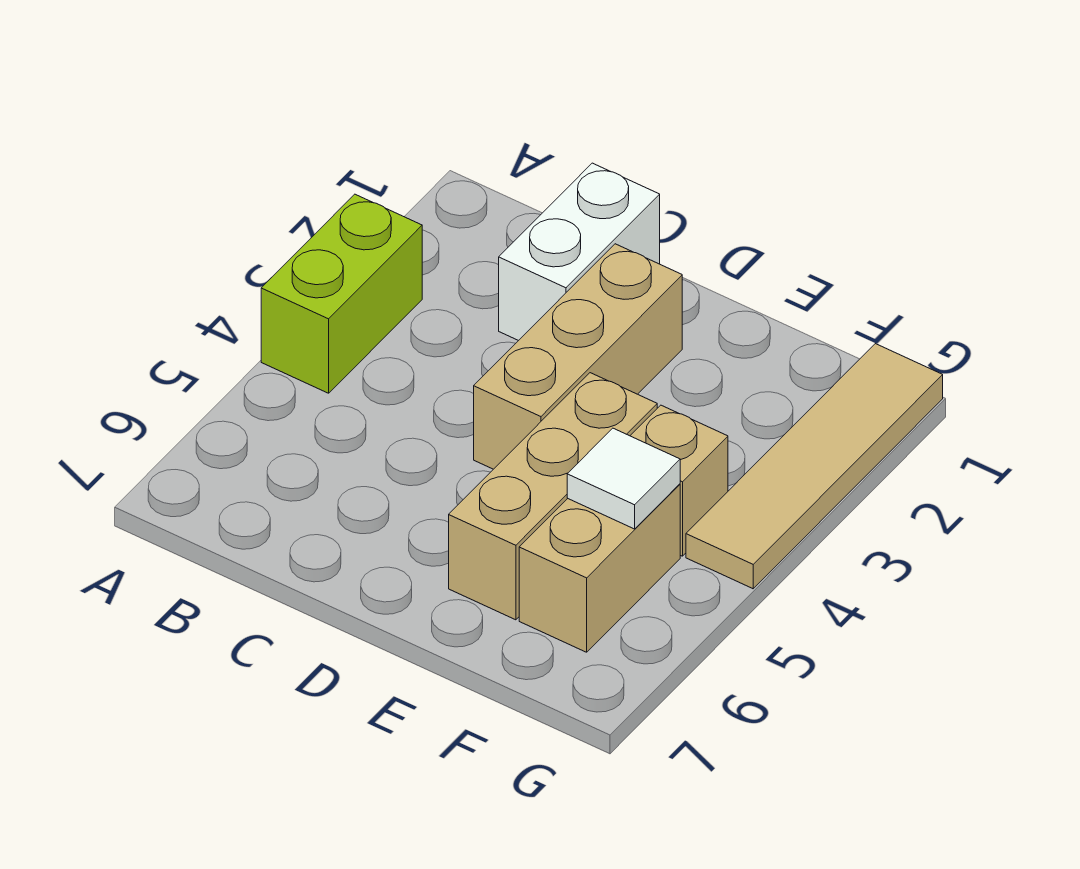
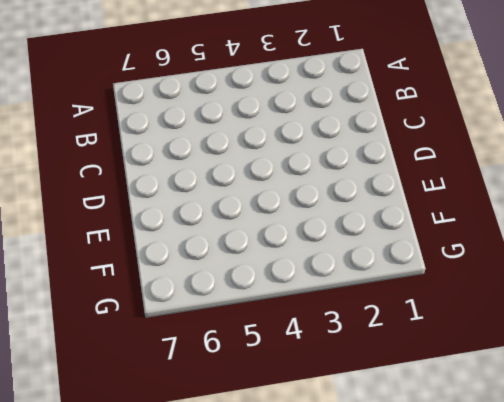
none -> lime 1x2 brick [261,194,422,393]
none -> white 1x2 brick [499,163,660,341]

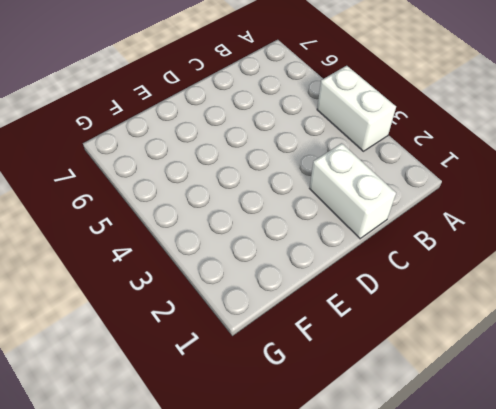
white 1x2 brick [317,66,396,151] -> lime 1x2 brick [261,194,422,393]
none -> tan 1x3 brick [474,244,682,469]
none -> tan 1x3 brick [449,373,657,620]

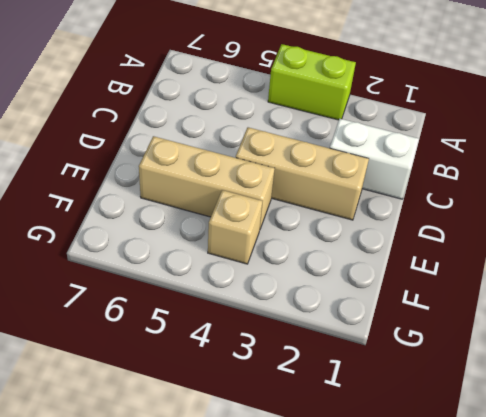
none -> tan 1x2 brick [519,484,680,652]
none -> tan 1x4 tile [686,344,943,589]

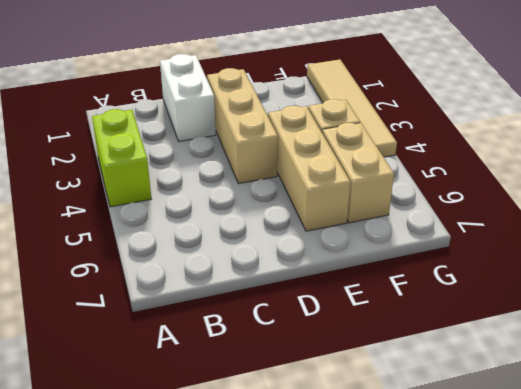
none -> white 1x1 tile [567,428,680,529]

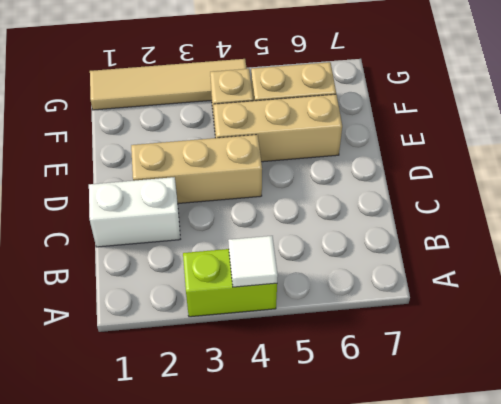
white 1x1 tile [228,236,278,287] -> white 1x1 tile moved to [567,428,680,529]

